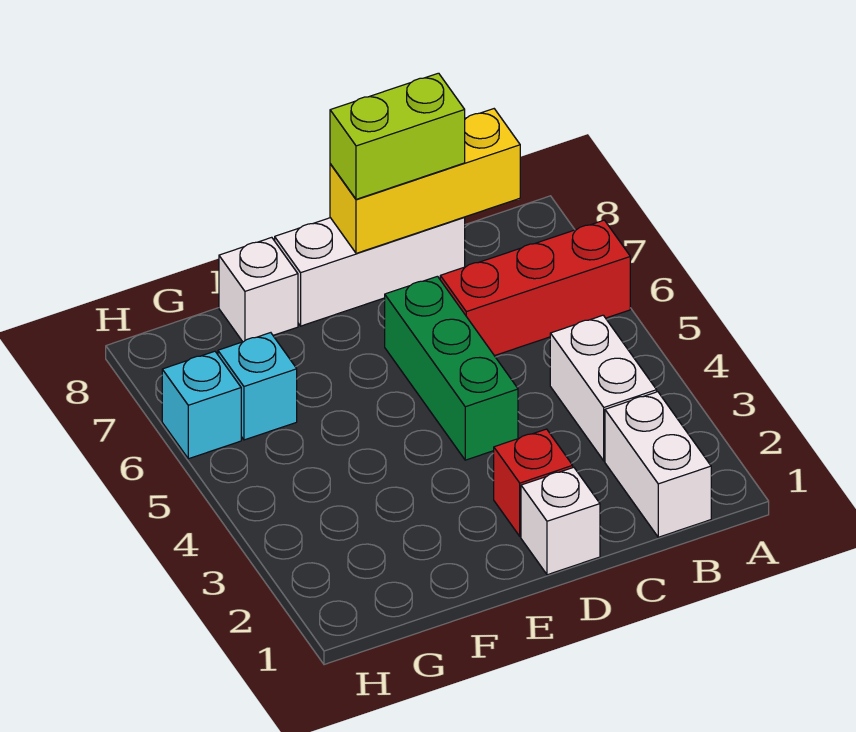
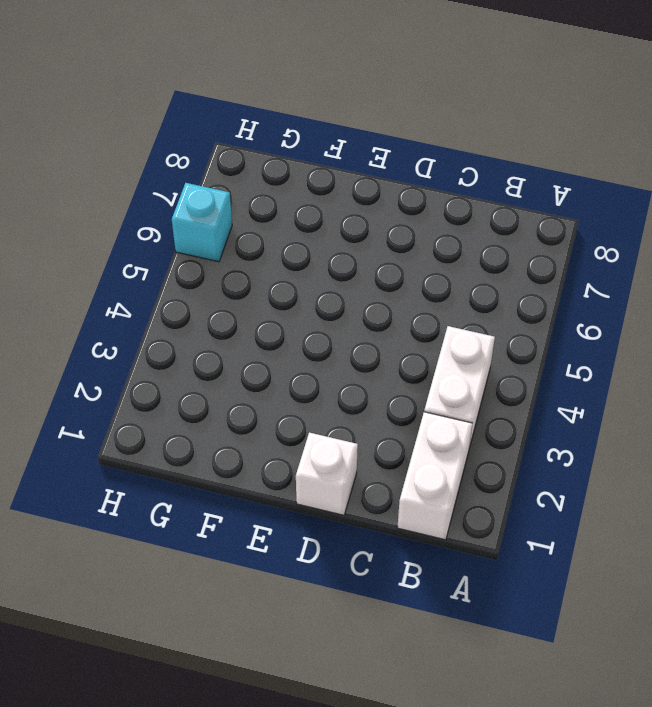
none -> red 1x3 brick [440,220,630,356]
none -> white 1x3 brick [275,217,465,326]
none -> red 1x1 brick [494,429,573,536]

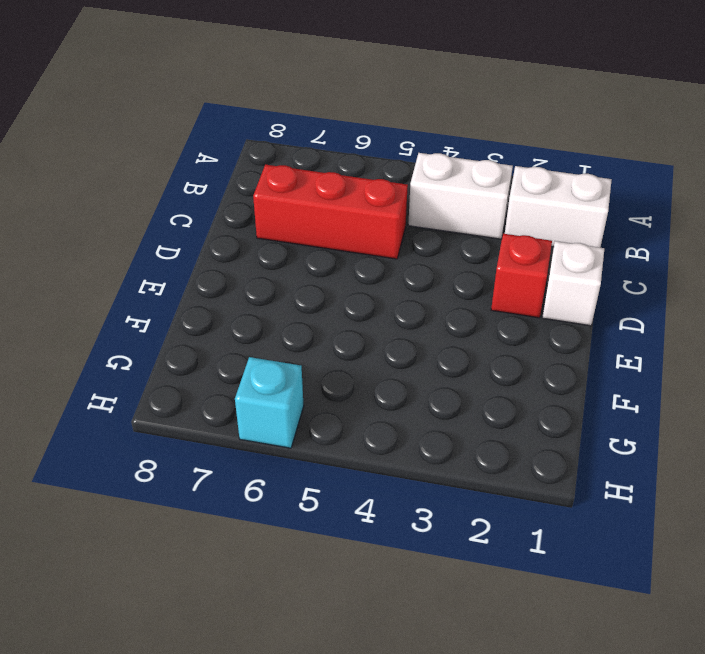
red 1x3 brick [253,164,408,259] -> red 1x3 brick turned to [440,220,630,356]
none -> white 1x3 brick [275,217,465,326]
none -> green 1x3 brick [385,276,518,460]
none -> white 1x1 brick [219,237,298,342]

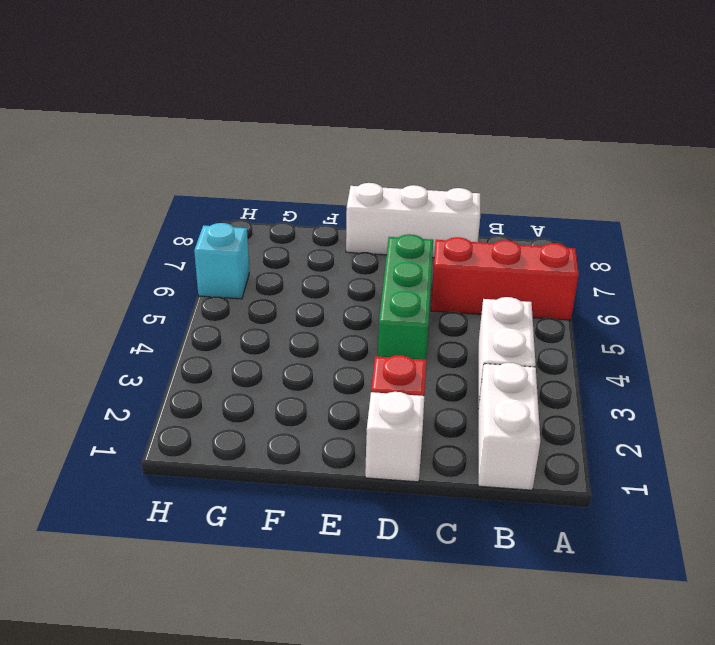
none -> white 1x1 brick [219,237,298,342]
none -> cyan 1x1 brick [218,333,297,440]
none -> yellow 1x3 brick [330,109,520,253]

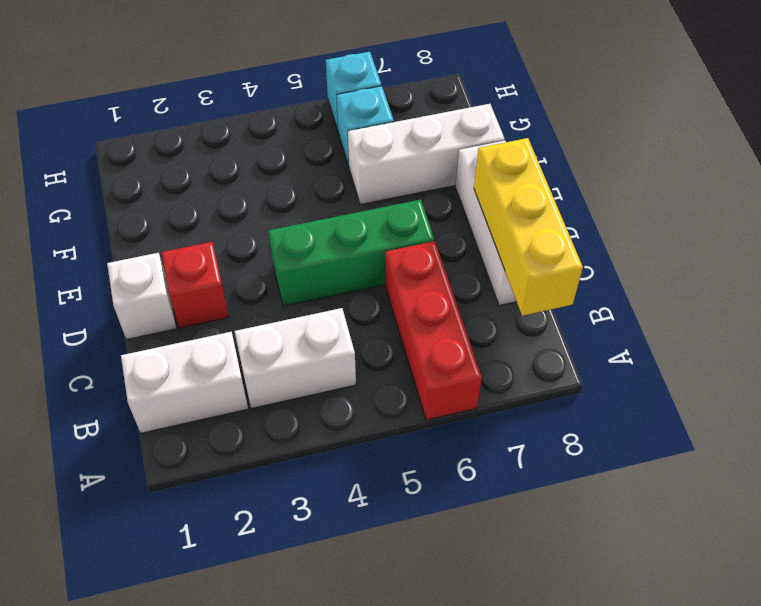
white 1x3 brick [348,104,505,205] -> white 1x1 brick [219,237,298,342]
none -> lime 1x2 brick [330,73,465,199]

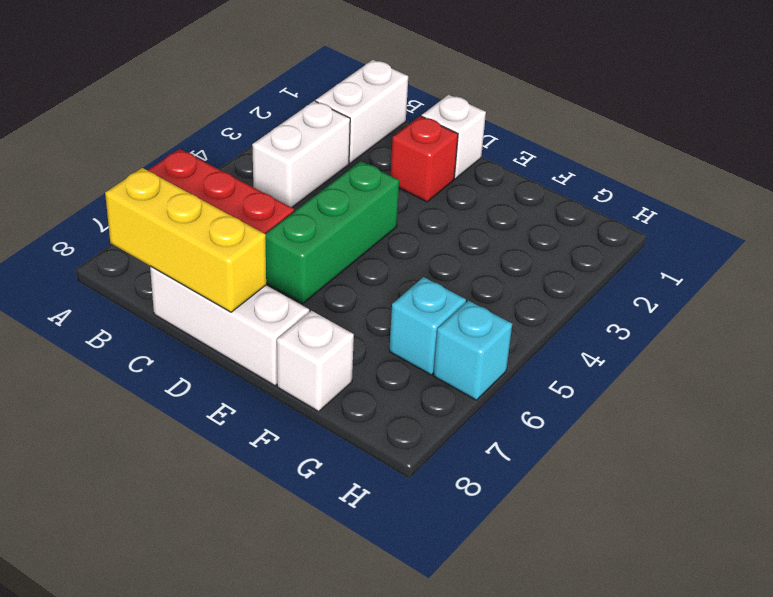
none -> lime 1x2 brick [330,73,465,199]

